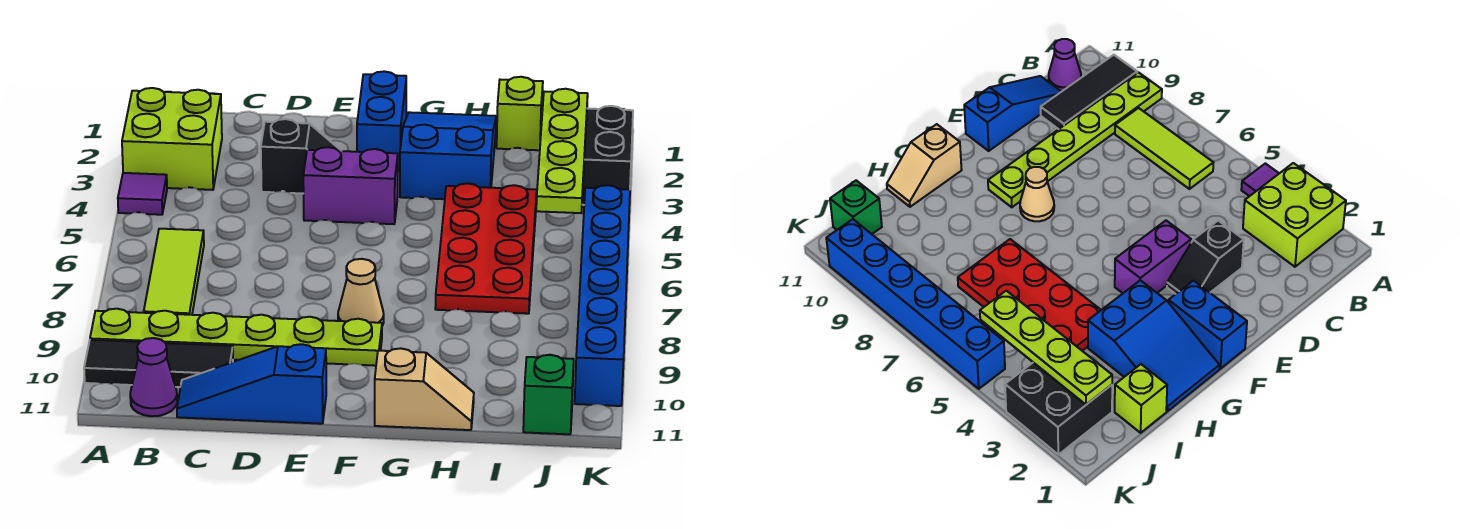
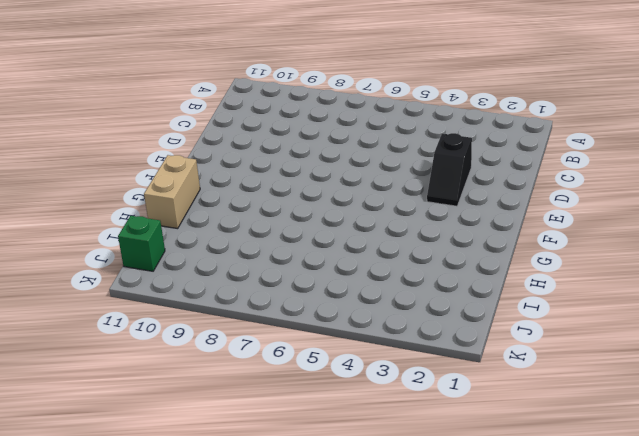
tan 1x2 brick [144,155,200,229] -> tan 1x2 slope [375,348,474,430]
none -> lime 2x2 brick [122,88,222,190]
none -> purple 1x1 tile [118,173,167,215]
none -> lime 1x6 plate [90,309,382,366]

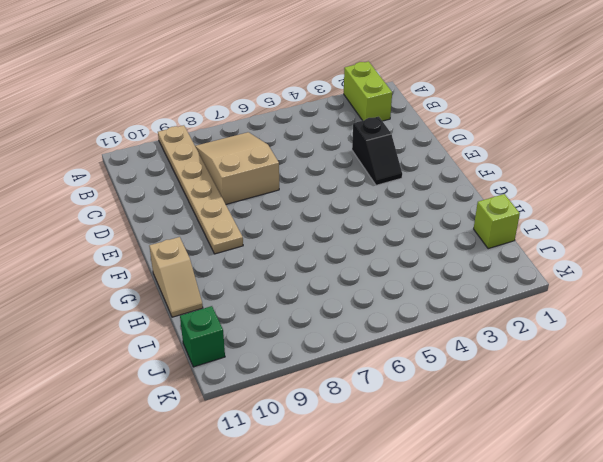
lime 1x2 brick [344,61,392,121] -> lime 2x2 brick [122,88,222,190]
tan 1x6 plate [158,125,243,254] -> lime 1x6 plate [90,309,382,366]
tan 2x3 slope [195,132,279,204] -> lime 1x3 tile [144,229,204,315]
none -> purple 1x1 tile [118,173,167,215]
none -> black 1x3 tile [84,340,233,387]
none -> purple 1x1 cone [130,338,177,416]

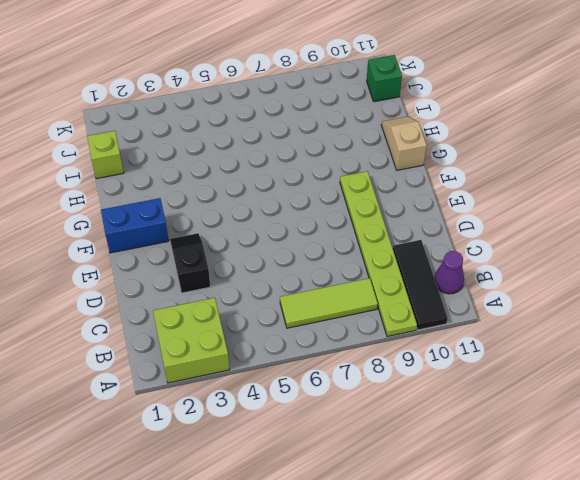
none -> purple 1x1 tile [118,173,167,215]
none -> blue 1x3 slope [177,344,326,424]
none -> purple 1x2 brick [303,147,398,224]

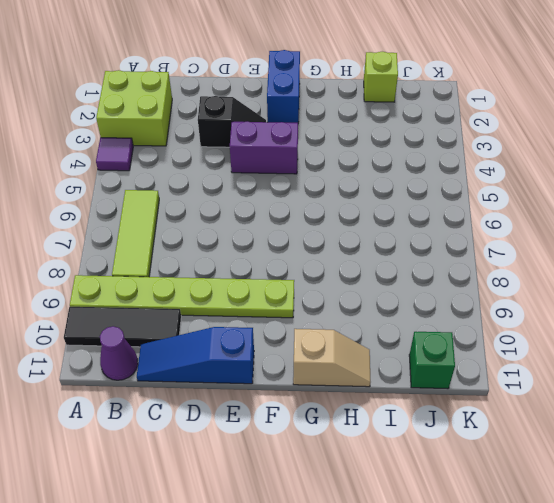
none -> tan 1x1 cone [338,259,384,326]
none -> blue 2x3 slope [400,112,497,199]
none -> red 2x4 plate [435,183,537,314]

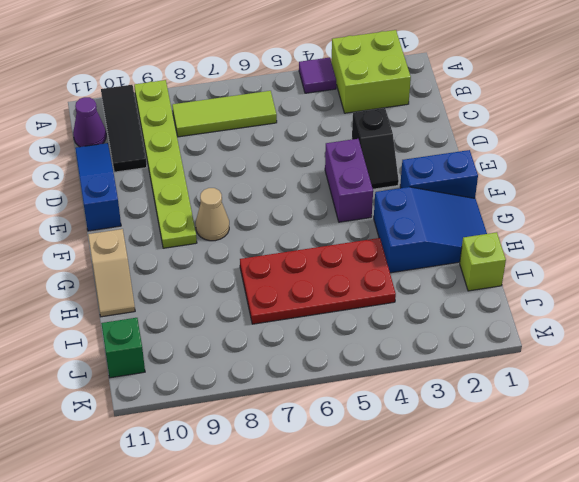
none -> black 2x2 brick [582,106,633,205]
none -> blue 1x6 brick [575,185,630,406]
none -> lime 1x4 plate [536,89,588,213]

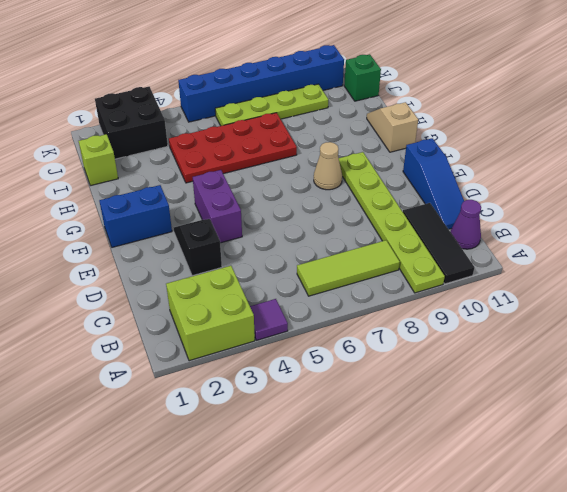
lime 1x4 plate [215,84,328,126] -> lime 1x4 plate moved to [536,89,588,213]
none -> blue 2x3 slope [400,112,497,199]

